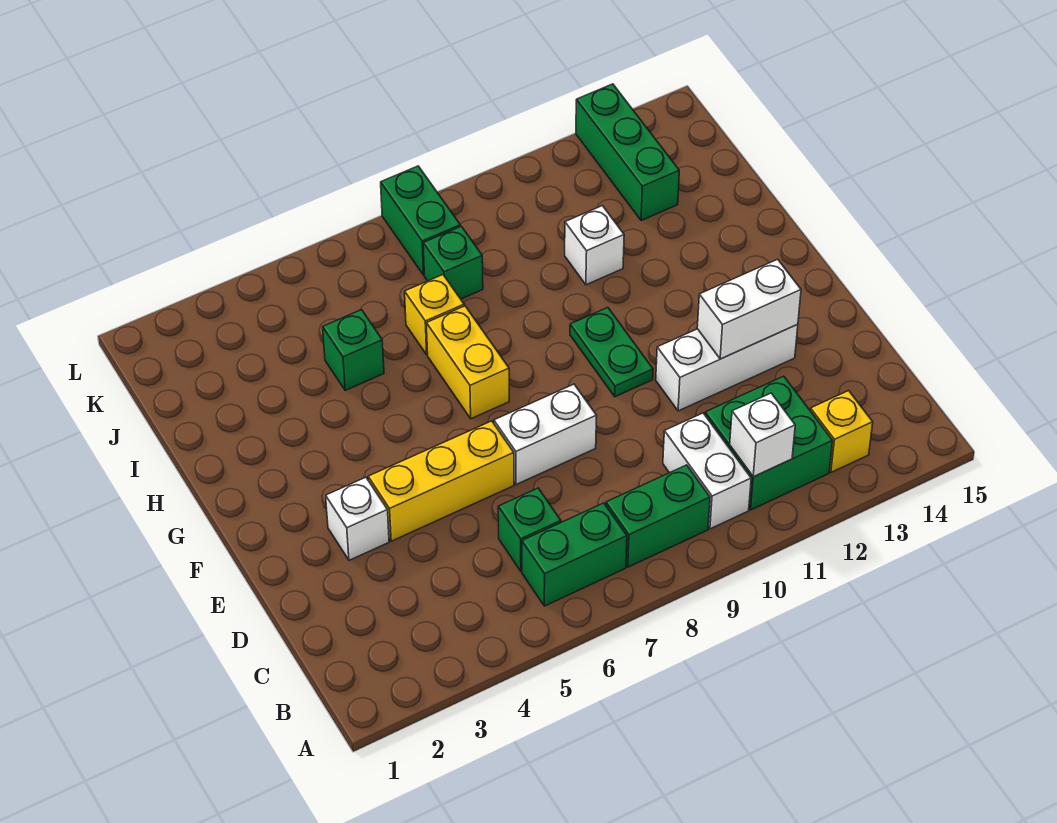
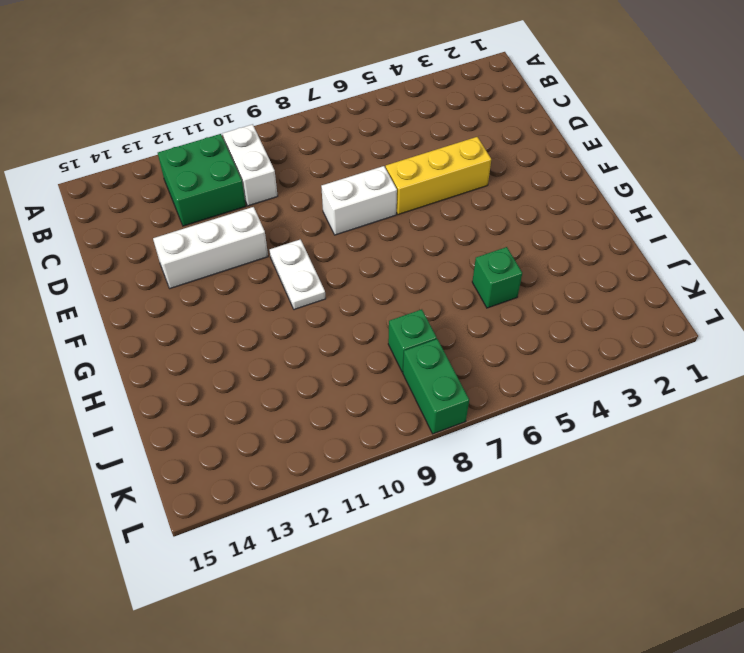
white 1x2 plate [270,239,326,310] -> green 1x2 plate [570,308,653,397]
none -> green 1x2 brick [522,503,627,606]
none -> green 1x2 brick [606,465,710,567]
none -> yellow 1x1 brick [810,391,873,472]

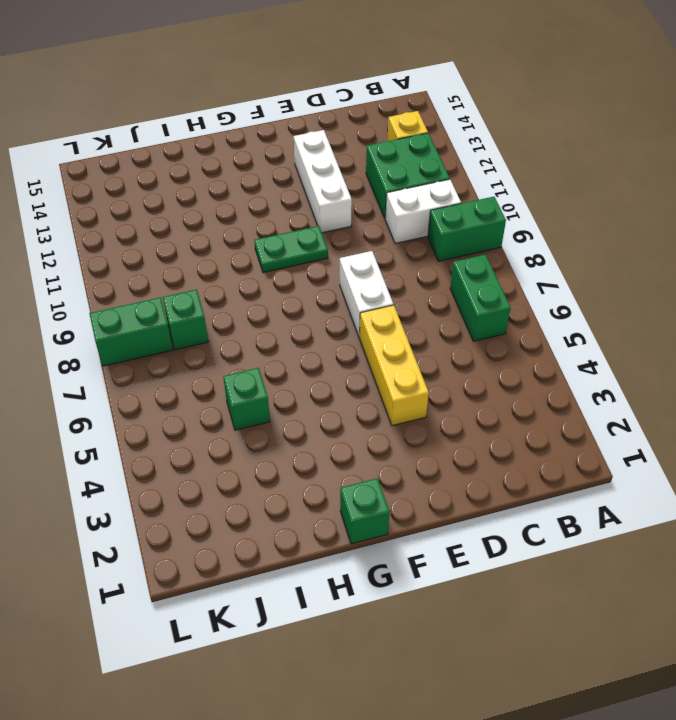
green 1x2 brick [428,197,506,261] -> green 1x2 brick turned to [606,465,710,567]
green 1x1 brick [340,478,389,544] -> green 1x1 brick moved to [498,488,561,571]
none -> white 1x1 brick [326,477,389,560]
none -> yellow 1x2 brick [426,306,509,419]
none -> yellow 1x1 brick [405,275,464,355]

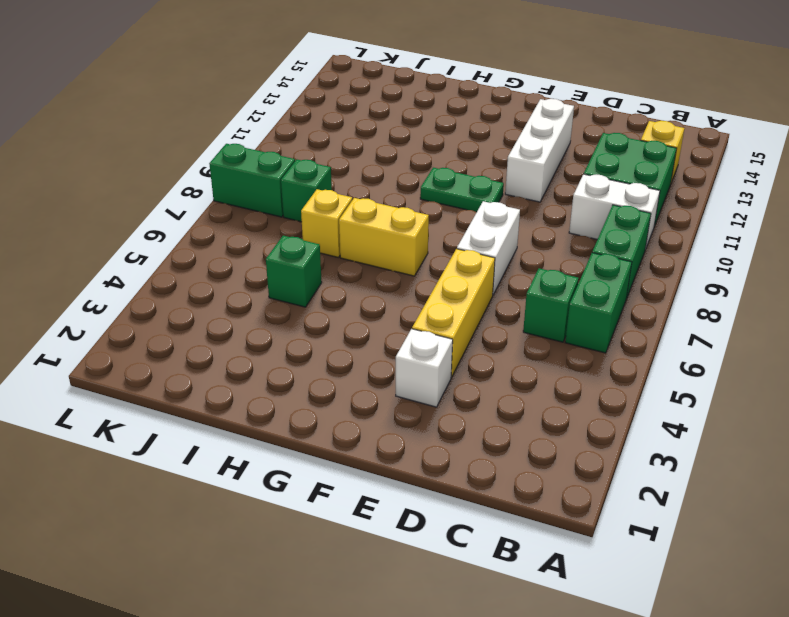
none -> white 1x1 brick [565,206,624,285]
none -> green 1x3 brick [576,84,679,220]
none -> white 1x1 brick [730,393,795,477]

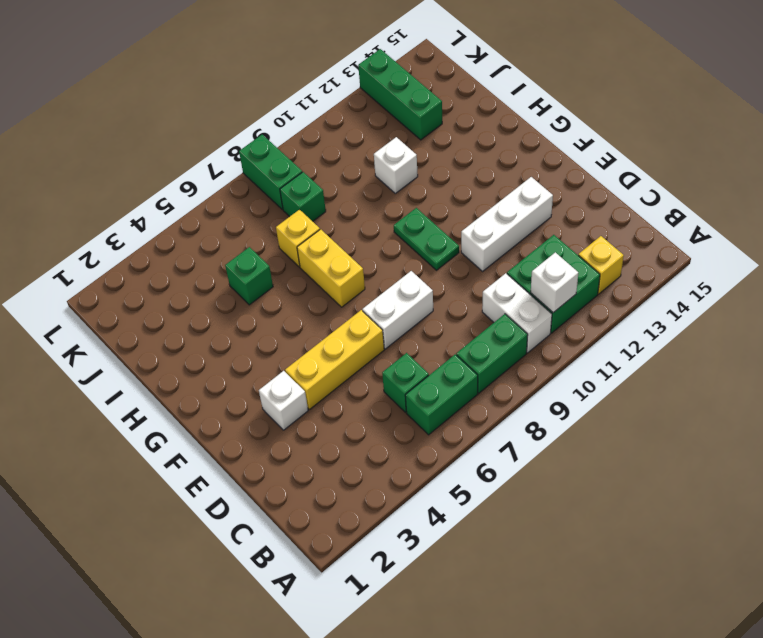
none -> white 1x2 brick [697,259,801,359]

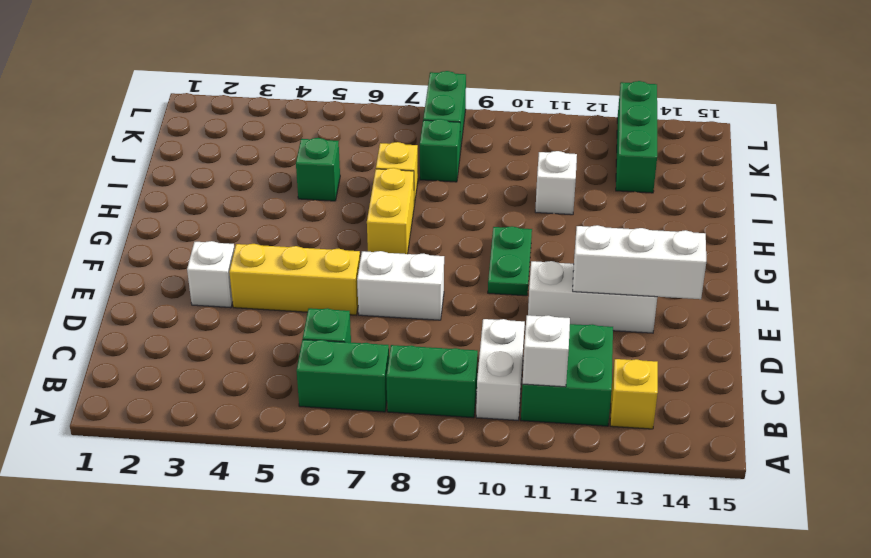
white 1x3 brick [573,225,706,299] -> white 1x2 brick [697,259,801,359]

